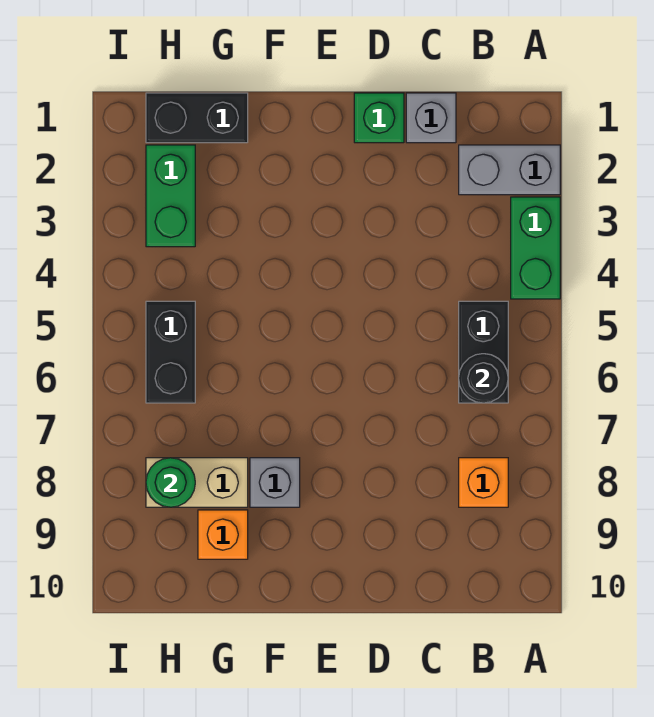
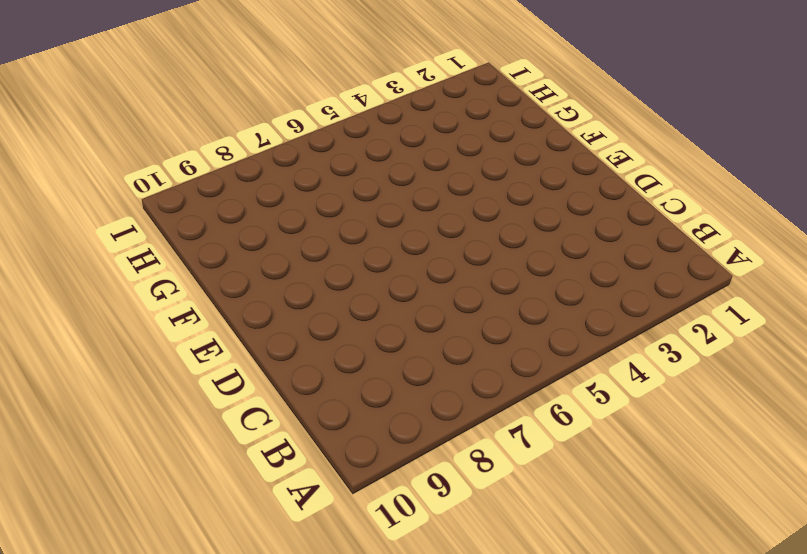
none -> grey 1x2 brick [459,145,560,195]
none -> green 1x2 brick [511,197,560,299]
none -> black 1x2 brick [459,301,508,403]

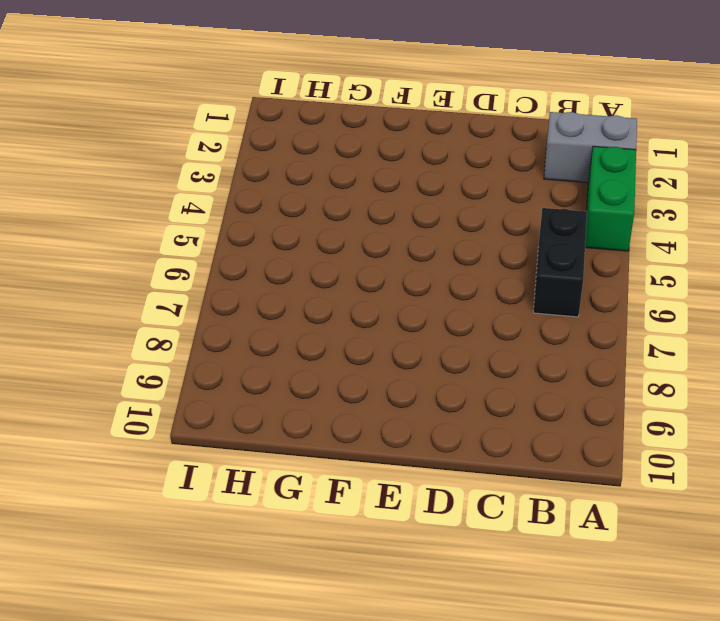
none -> orange 1x1 brick [459,458,508,507]
none -> grey 1x1 brick [406,93,456,143]
none -> green 1x1 brick [354,93,404,143]

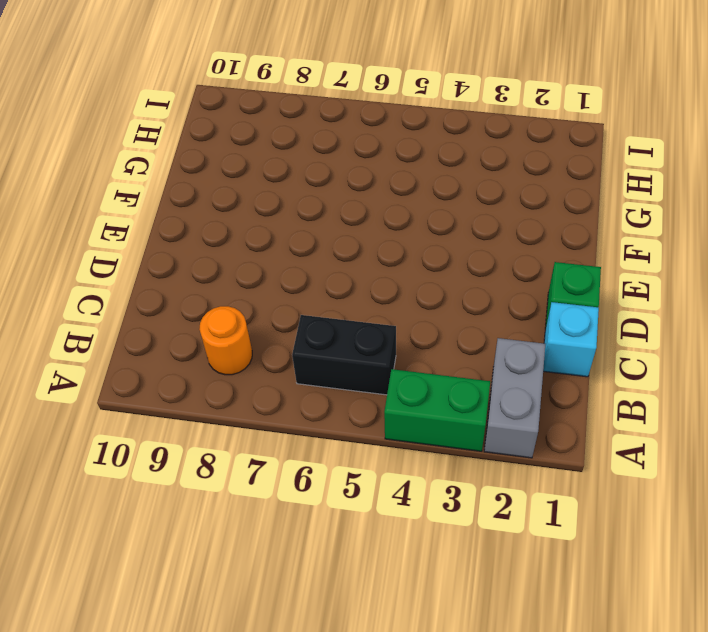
orange 1x1 round brick [199,306,252,375] -> orange 1x1 brick [459,458,508,507]
cyan 1x1 brick [543,302,599,377] -> grey 1x1 brick [406,93,456,143]
none -> grey 1x1 brick [250,458,300,507]
none -> black 1x2 brick [146,93,248,143]
none -> tan 1x2 brick [146,458,248,507]

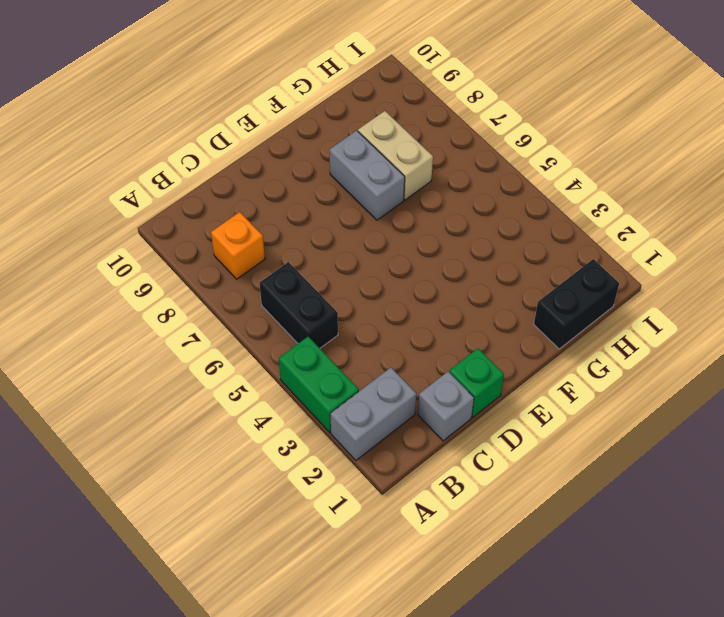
grey 1x2 brick [330,131,405,220] -> grey 1x1 brick [250,458,300,507]
tan 1x2 brick [358,111,433,200] -> tan 1x2 brick turned to [146,458,248,507]
none -> orange 1x1 brick [198,510,248,559]
none -> green 1x2 brick [146,145,195,247]
none -> black 1x2 brick [146,301,195,403]

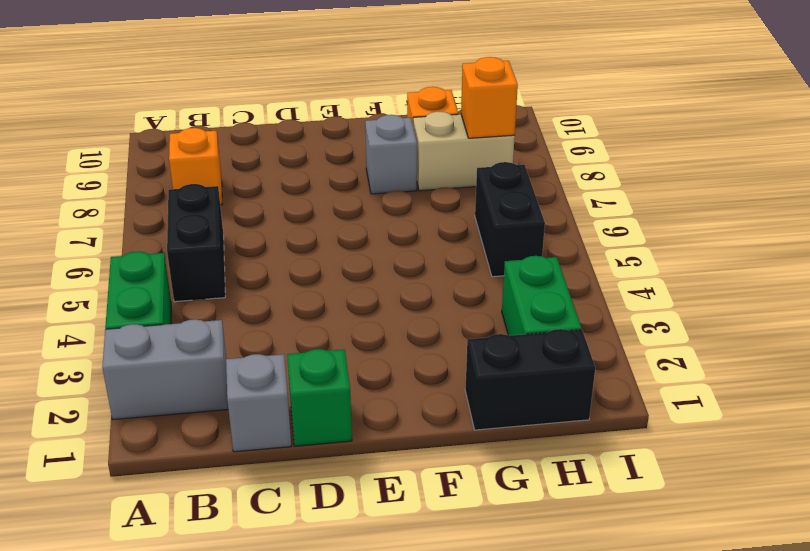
orange 1x1 brick [461,57,518,138] -> green 1x1 round brick [146,458,195,507]
none -> black 1x1 round brick [459,354,508,403]

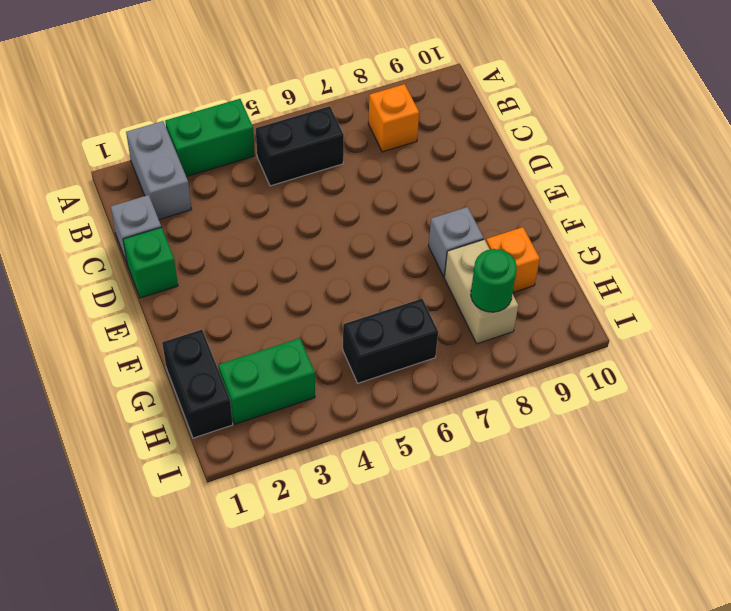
none -> black 1x1 round brick [459,354,508,403]

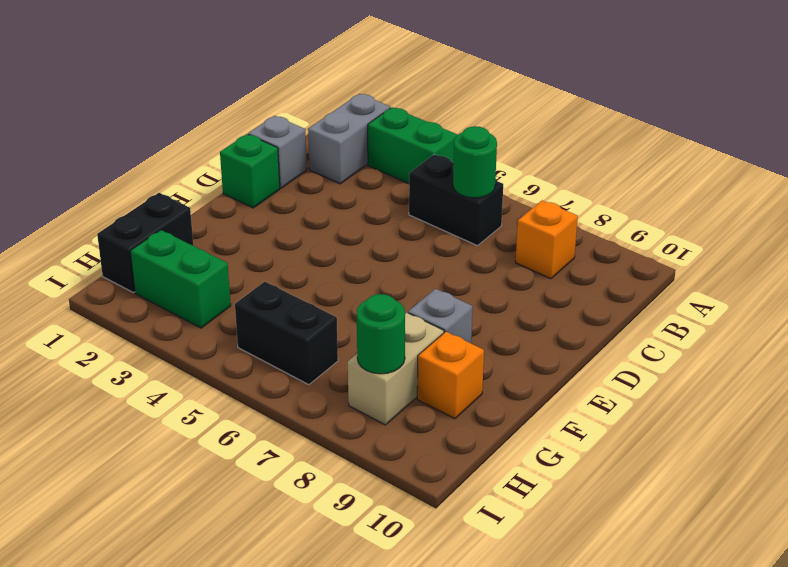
green 1x1 round brick [453,126,497,198] -> black 1x1 round brick [459,354,508,403]

